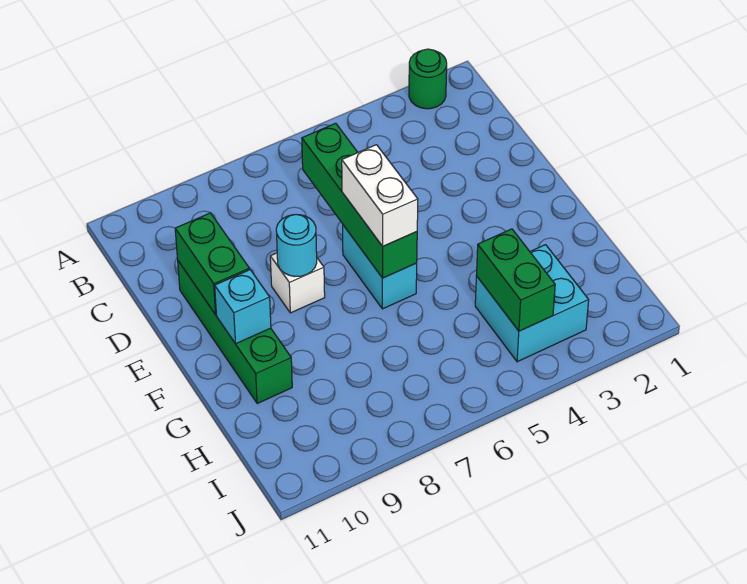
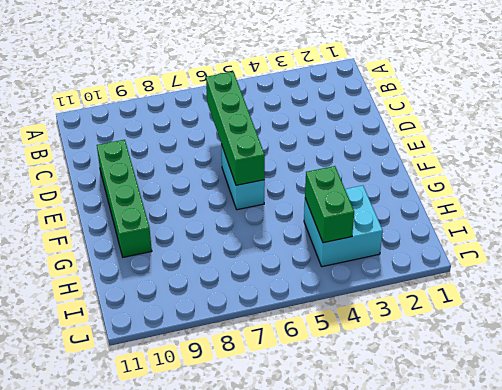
none -> green 1x1 round brick [409,49,447,109]
none -> white 1x1 brick [270,253,325,313]

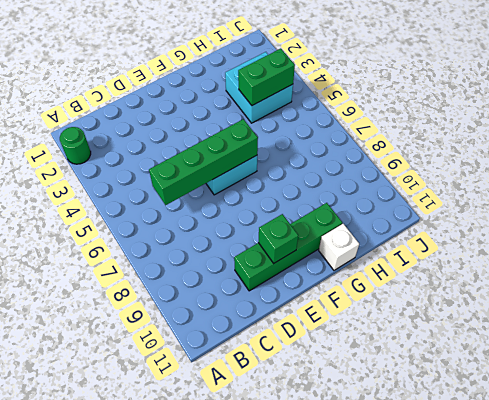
green 1x1 brick [258,214,298,263] -> green 1x2 brick [175,213,249,315]
white 1x1 brick [319,224,359,270] -> white 1x1 brick moved to [270,253,325,313]
none -> cyan 1x1 round brick [276,214,317,276]
none -> cyan 1x1 brick [215,270,271,344]

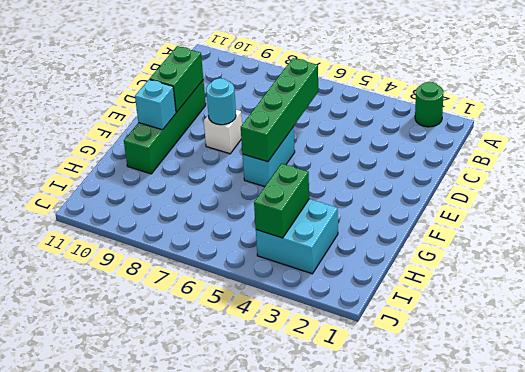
none -> white 1x2 brick [342,145,418,246]

